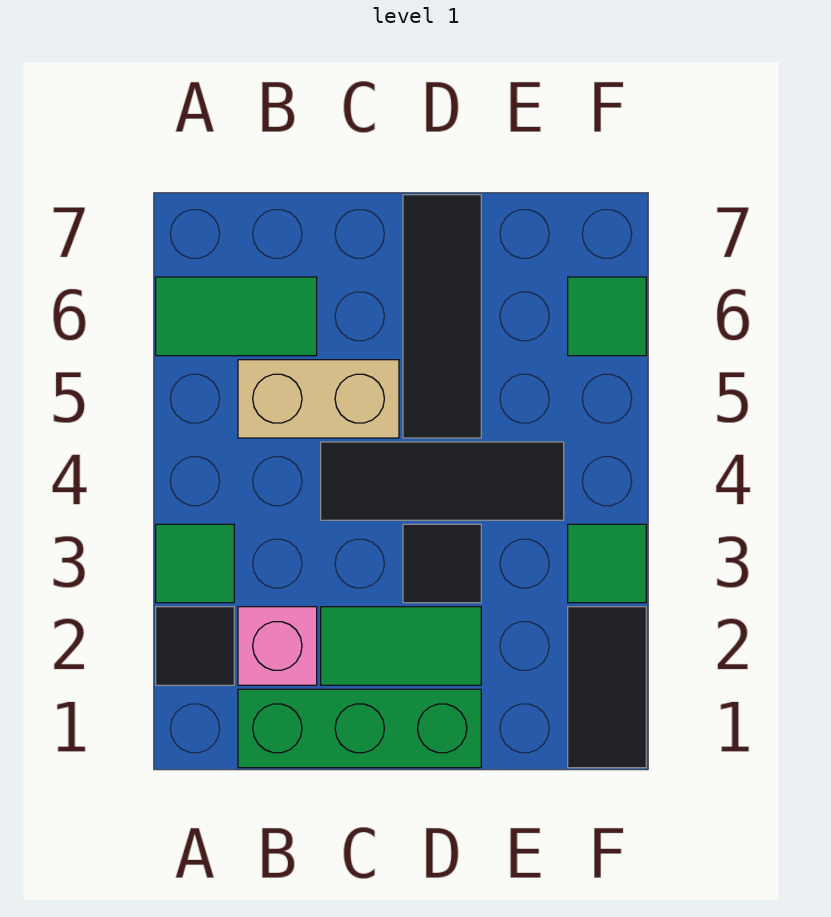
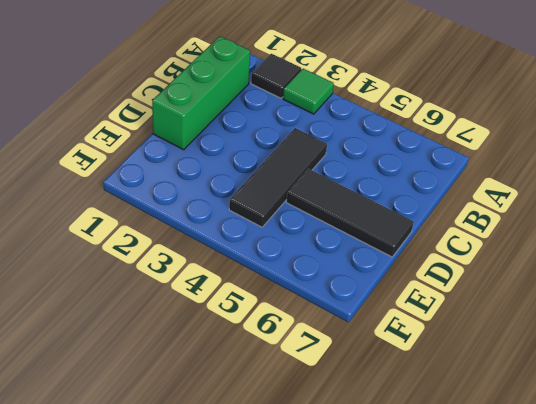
none -> green 1x2 tile [156,277,317,356]
none -> pink 1x1 brick [238,607,317,685]
none -> tan 1x2 brick [238,360,399,438]

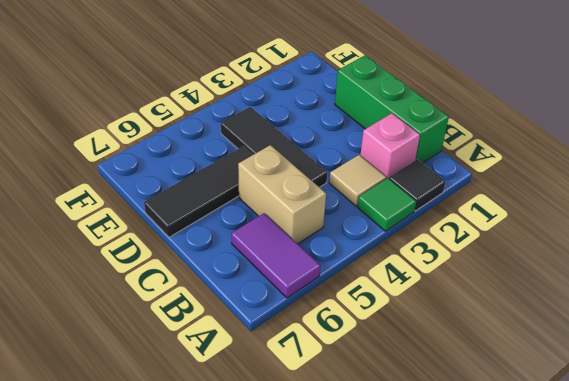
purple 1x2 tile [231,213,320,298] -> green 1x2 tile [156,277,317,356]
tan 1x1 tile [329,155,386,206] -> none
none -> green 1x2 tile [321,607,481,685]
none -> black 1x1 tile [403,524,481,603]
none -> black 1x2 tile [568,607,646,768]

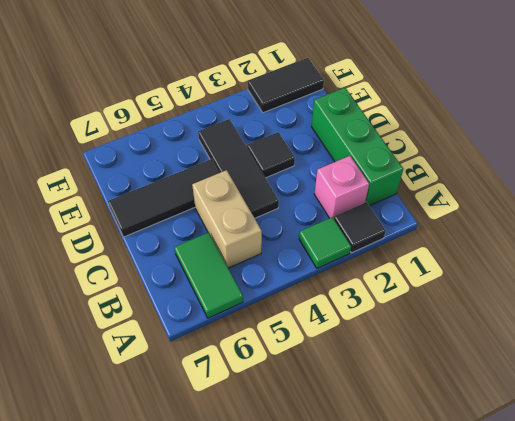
none -> green 1x2 tile [321,607,481,685]
none -> green 1x1 tile [568,524,646,603]
none -> green 1x1 tile [568,277,646,356]

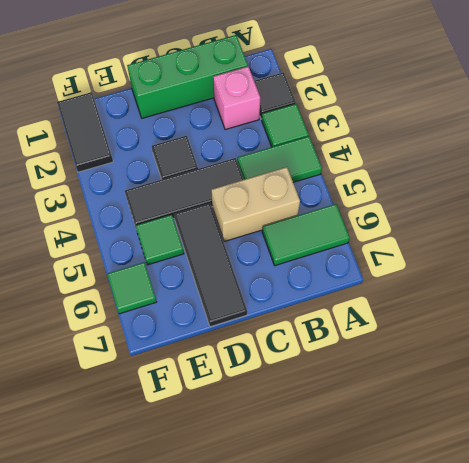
green 1x2 tile [237,136,322,182] -> green 1x2 tile moved to [321,607,481,685]
green 1x1 tile [135,215,184,265] -> green 1x1 tile moved to [568,524,646,603]

